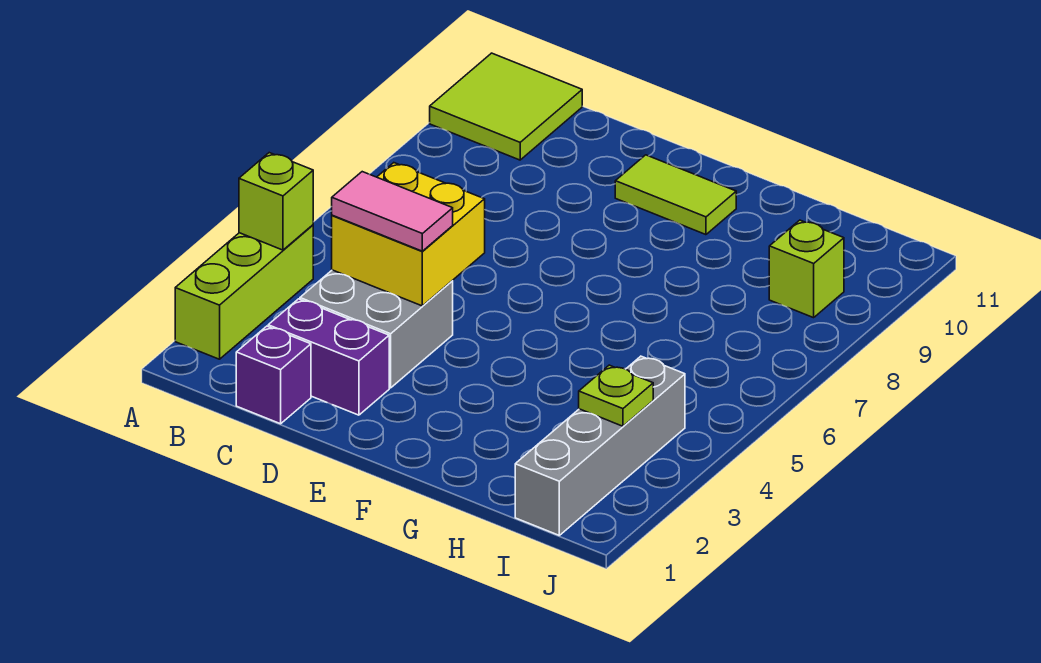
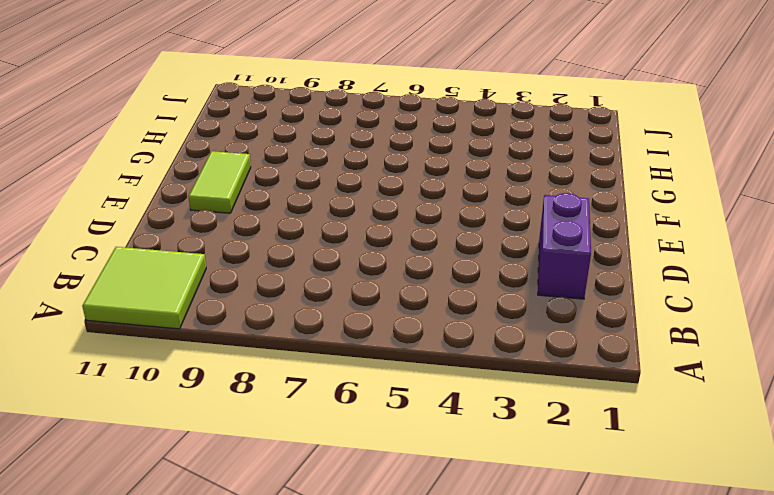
none -> lime 1x3 brick [175,225,313,359]
none -> purple 1x1 brick [236,326,311,424]
none -> grey 2x2 brick [300,270,453,388]

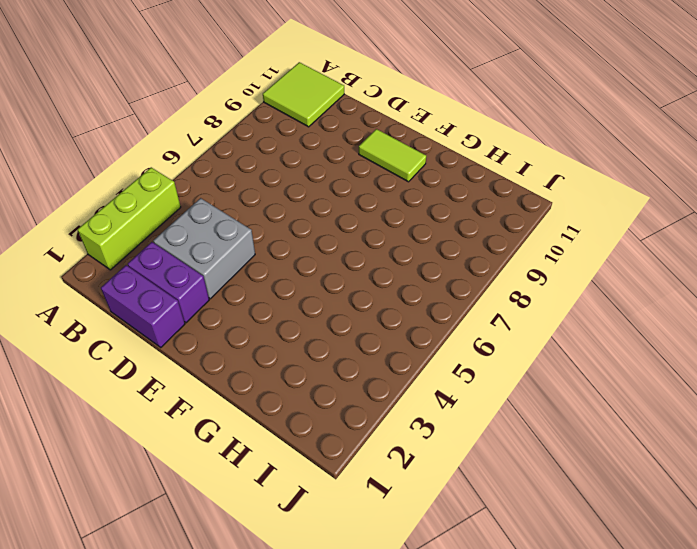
purple 1x2 brick [101,265,185,347] -> purple 1x1 brick [236,326,311,424]
none -> grey 1x4 brick [515,356,685,535]
none -> lime 1x1 brick [769,220,844,318]
none -> lime 1x1 brick [239,153,313,250]

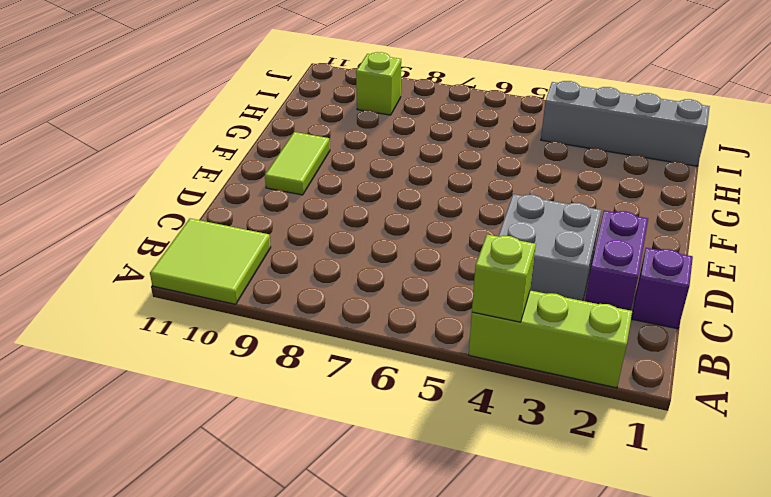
none -> yellow 2x2 brick [332,163,485,306]
none -> lime 1x1 plate [579,365,653,426]
none -> pink 1x2 tile [332,172,453,251]

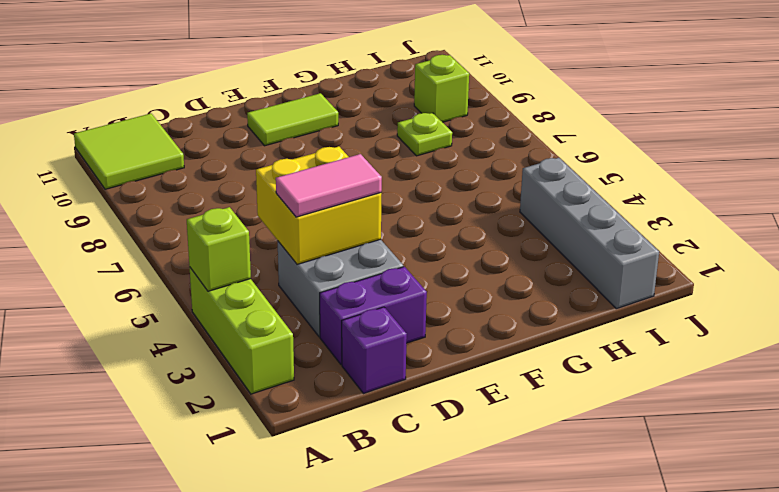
lime 1x1 plate [397,113,452,156] -> lime 1x1 plate moved to [579,365,653,426]

